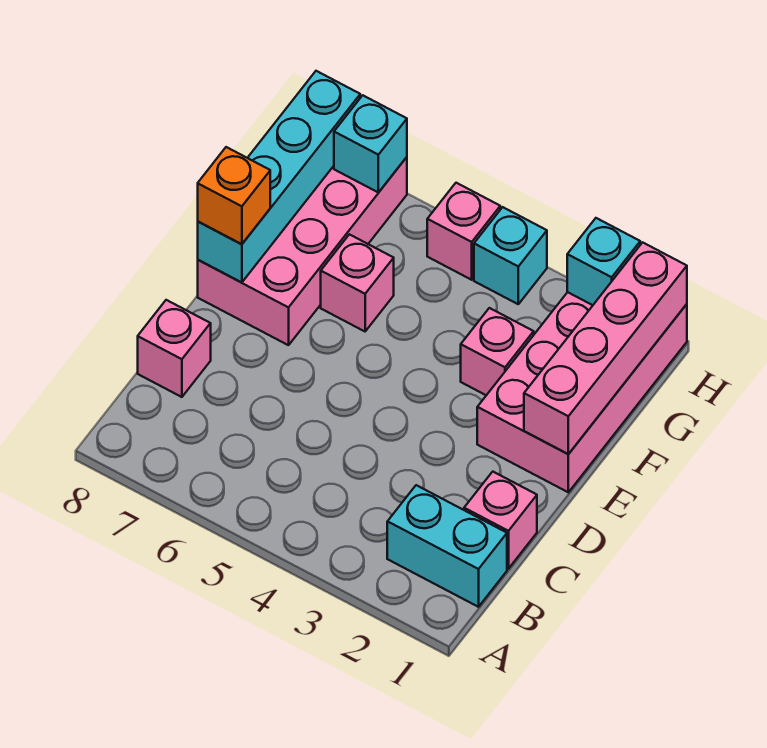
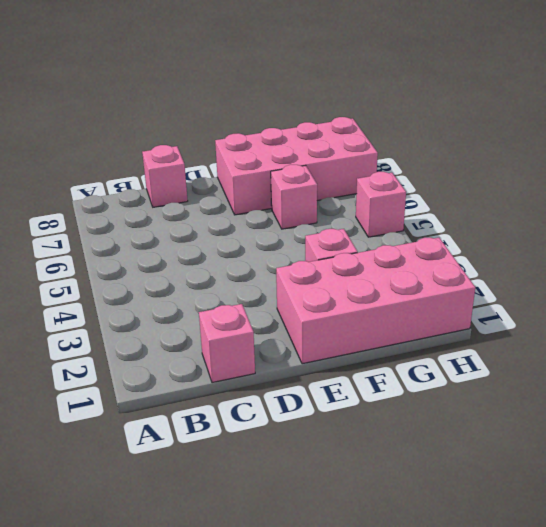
none -> cyan 1x2 brick [387,485,507,607]
none -> cyan 1x1 brick [474,207,547,304]
none -> pink 1x4 brick [524,242,687,454]

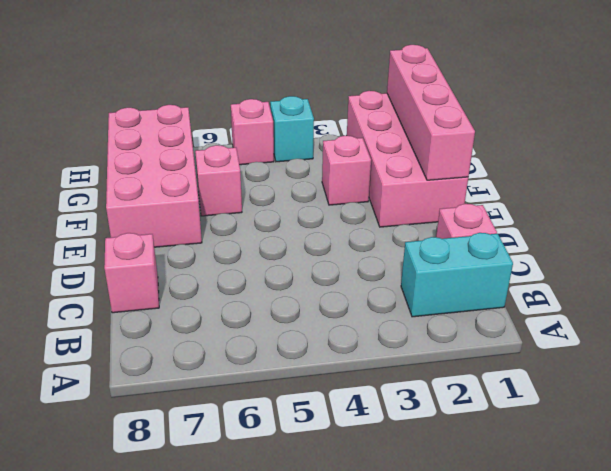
none -> cyan 1x4 brick [198,71,360,282]
none -> cyan 1x1 brick [567,218,640,305]
none -> cyan 1x1 brick [334,95,407,193]

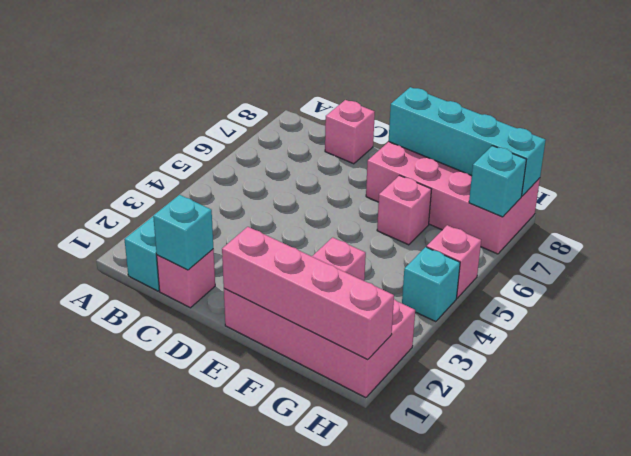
cyan 1x1 brick [153,195,213,270] -> cyan 1x1 brick moved to [567,218,640,305]
none -> orange 1x1 brick [198,147,270,244]

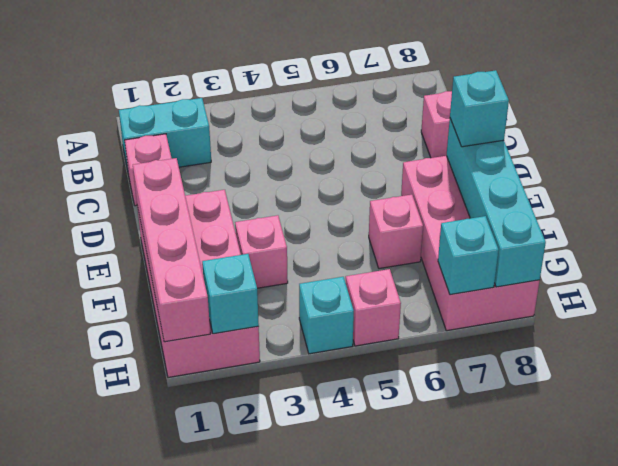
cyan 1x1 brick [450,70,509,147] -> orange 1x1 brick [198,147,270,244]

